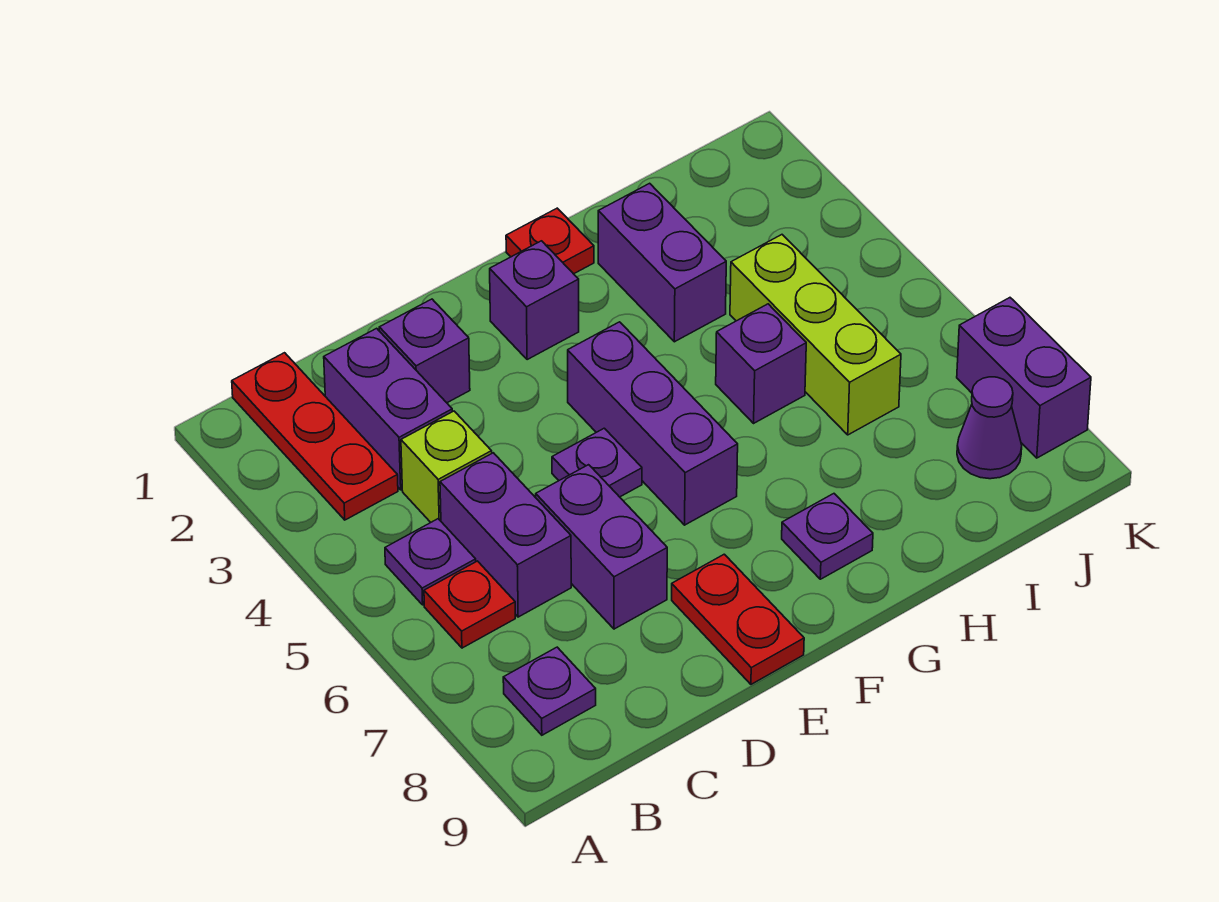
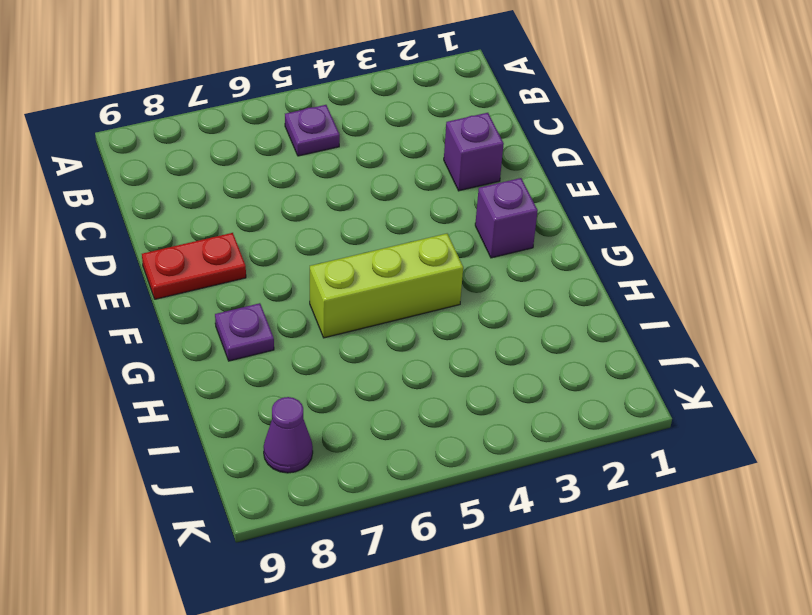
lime 1x3 brick [310,234,463,338] -> lime 1x3 brick moved to [730,235,901,435]
none -> red 1x3 plate [232,353,398,520]
none -> red 1x1 plate [424,561,515,648]
none -> purple 1x1 plate [503,647,596,735]

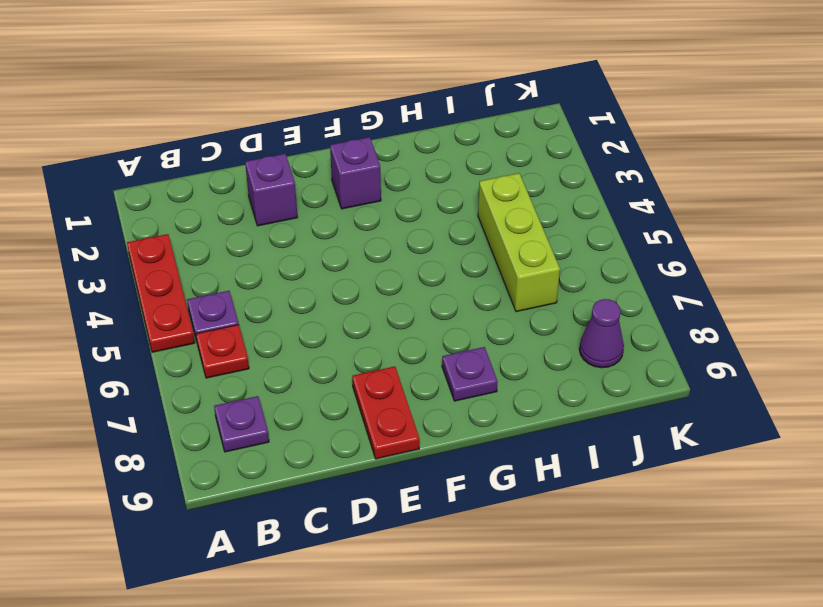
red 1x3 plate [127,234,195,352] -> red 1x3 plate moved to [232,353,398,520]
none -> purple 1x2 brick [324,328,452,490]
none -> lime 1x1 brick [401,411,492,522]
none -> purple 1x2 brick [440,453,571,617]

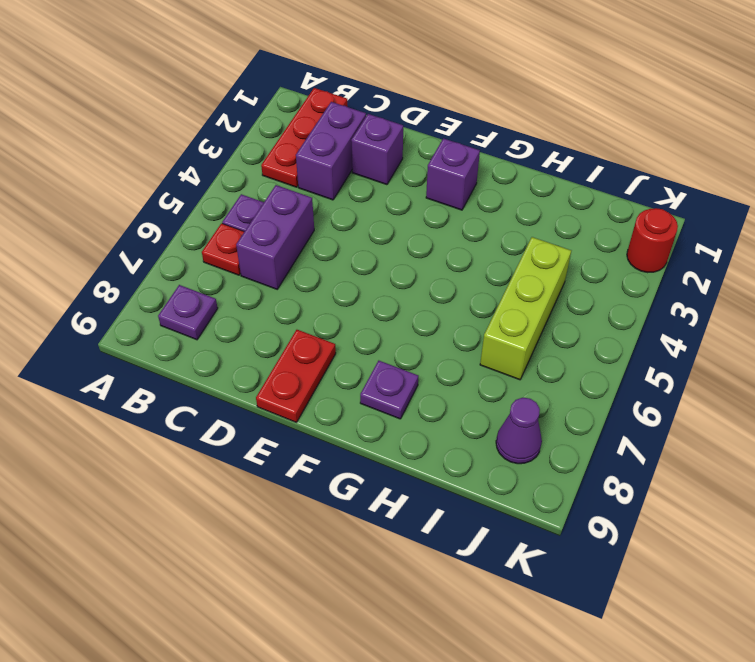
red 1x1 round brick [627,208,678,273] -> none
none -> lime 1x1 brick [401,411,492,522]
none -> purple 1x2 brick [536,465,667,629]
none -> purple 1x1 plate [552,428,642,497]

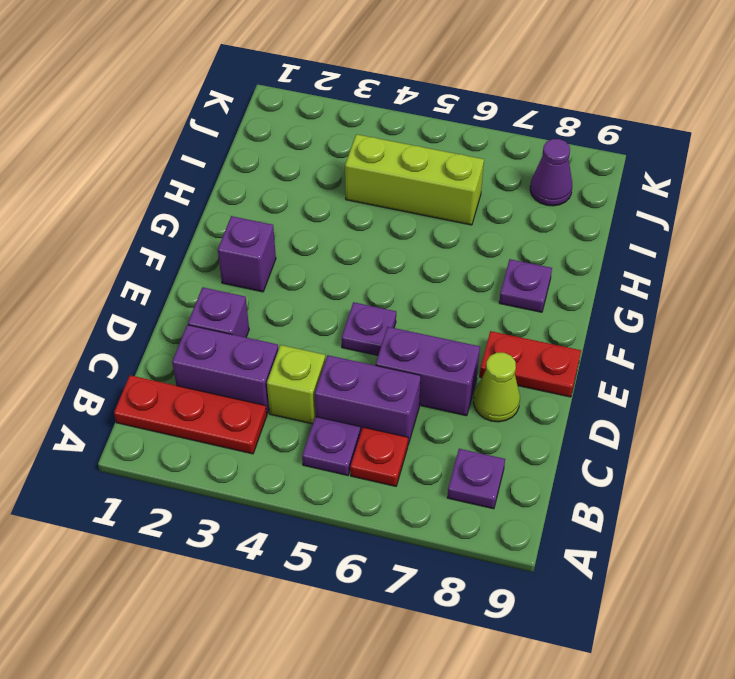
lime 1x1 cone [474,353,520,422] -> none
none -> purple 1x3 brick [568,322,738,525]
none -> red 1x1 plate [506,208,594,274]
none -> purple 1x2 brick [598,183,726,342]

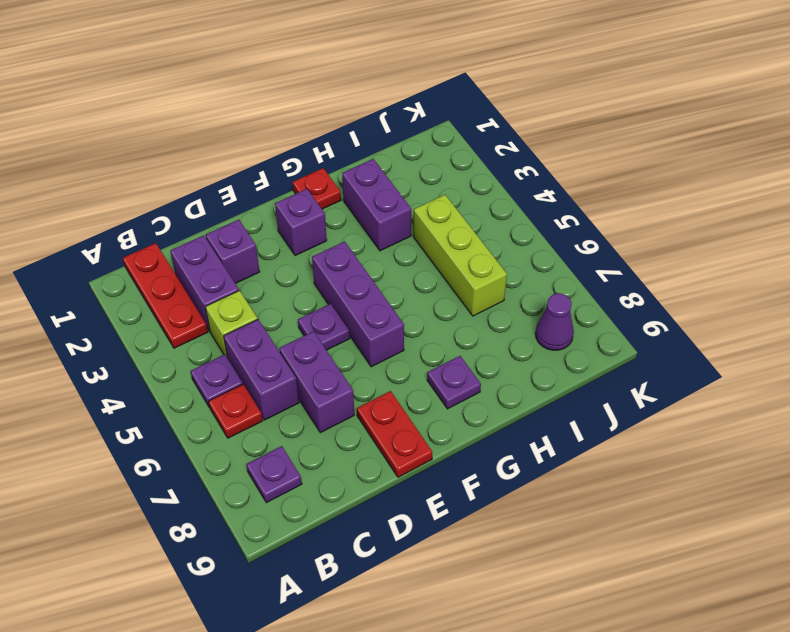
none -> purple 1x1 brick [716,304,806,423]
none -> purple 1x2 brick [957,298,1091,458]

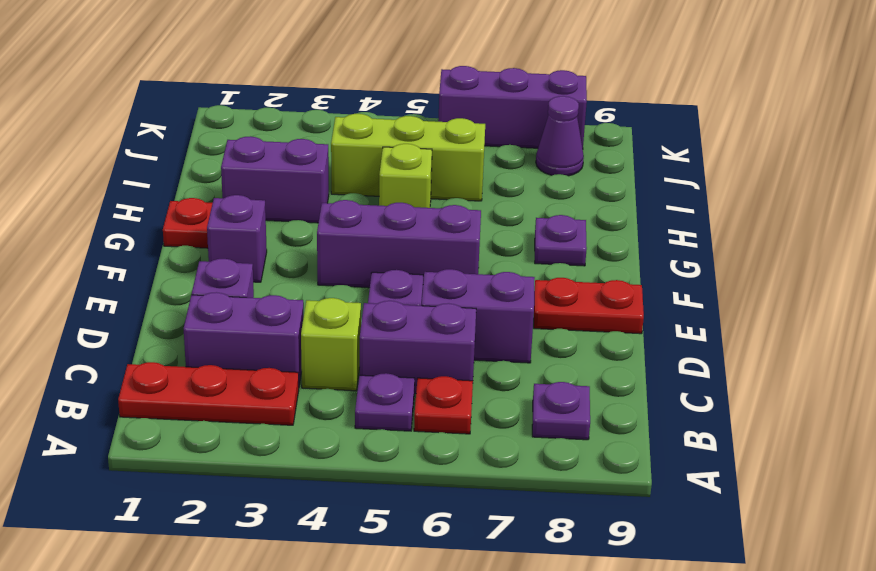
lime 1x1 brick [379,144,432,208] -> purple 1x1 brick [716,304,806,423]
purple 1x3 brick [438,66,587,149] -> purple 1x2 brick [957,298,1091,458]

